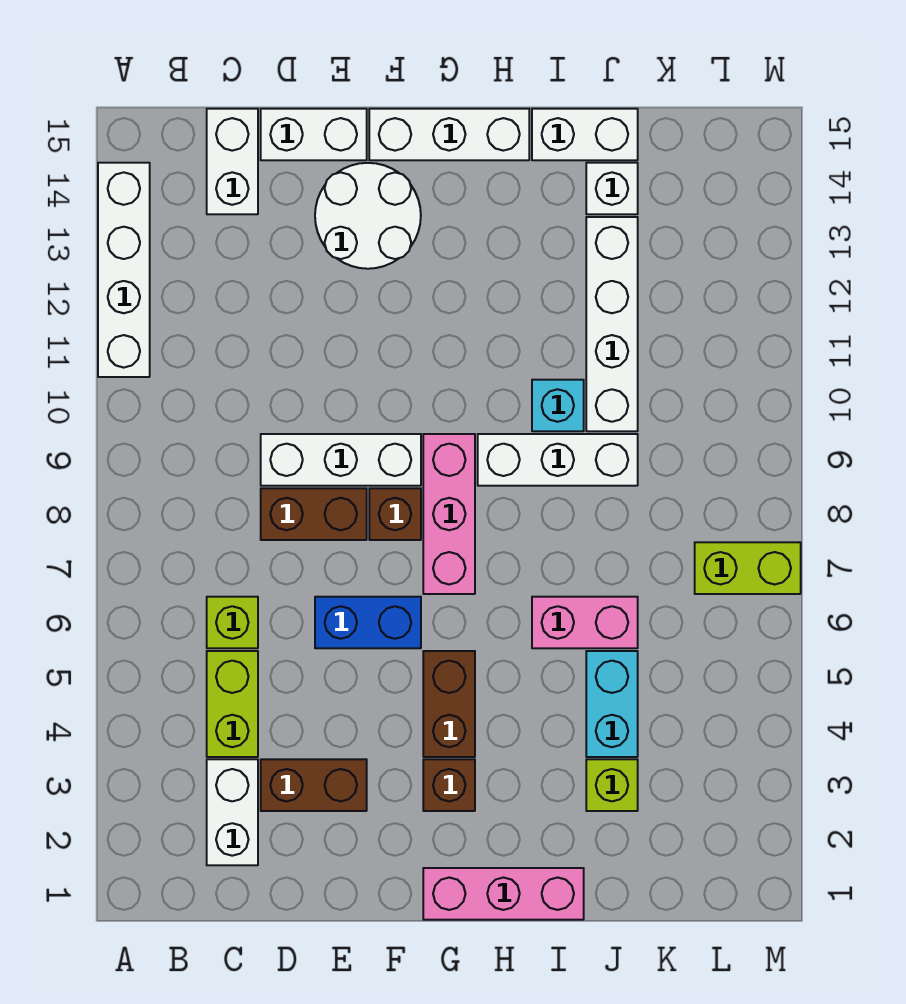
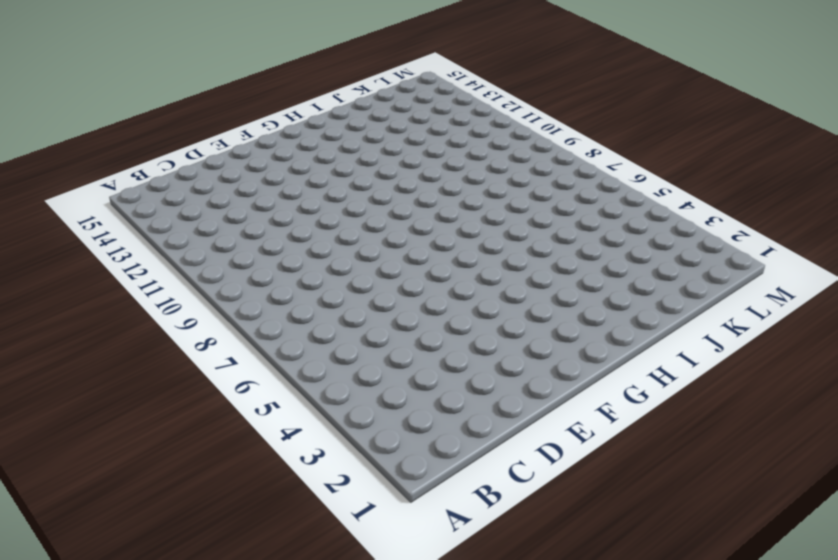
none -> white 1x4 brick [98,163,150,377]
none -> white 1x2 brick [207,759,258,865]
none -> lime 1x2 brick [207,651,258,757]

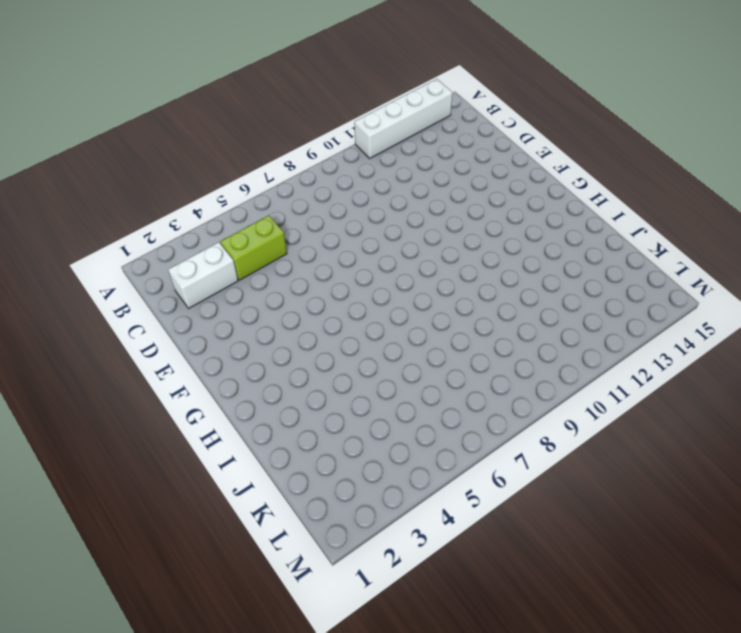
none -> lime 1x1 brick [207,597,258,648]
none -> white 1x2 brick [207,109,258,214]
none -> brown 1x2 brick [261,759,367,811]

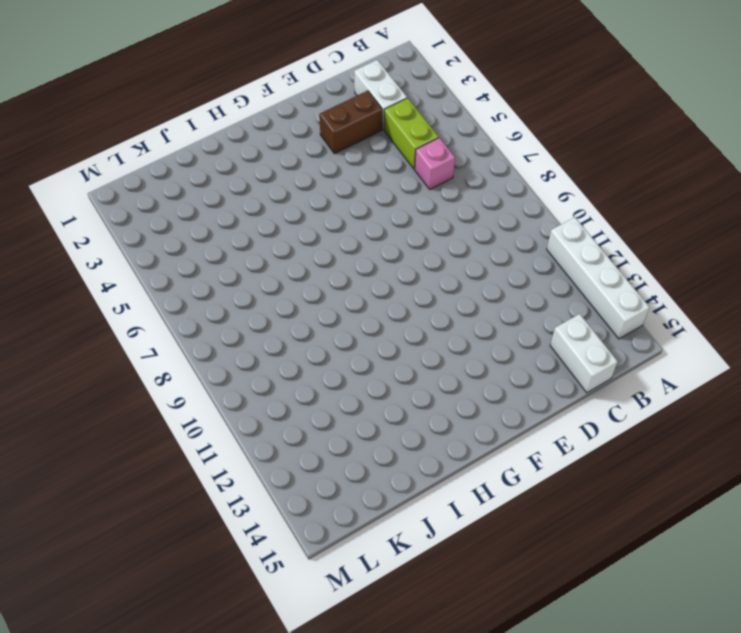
pink 1x1 brick [415,138,455,189] -> lime 1x1 brick [207,597,258,648]
none -> brown 1x2 brick [261,488,367,540]
none -> white 1x3 brick [261,434,421,486]
none -> white 1x2 brick [261,109,367,160]

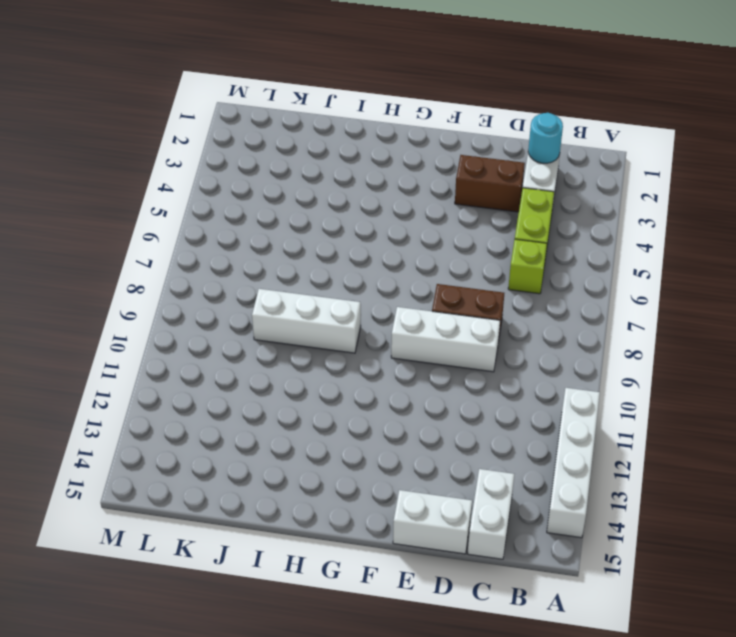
cyan 1x1 round brick [528,113,563,163] -> none
none -> blue 1x2 brick [315,597,421,648]
none -> white 2x2 round brick [315,163,421,269]
none -> brown 1x1 brick [369,488,421,540]

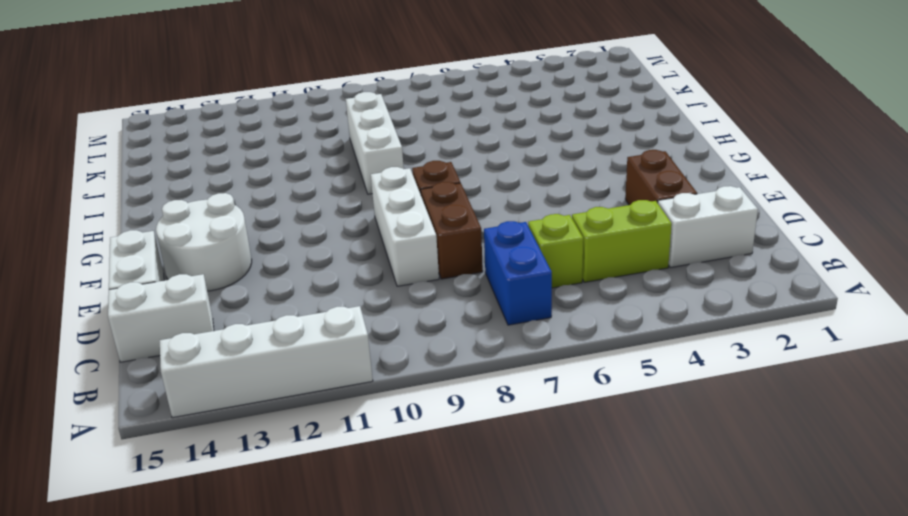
blue 1x2 brick [484,221,552,325] -> blue 1x2 brick moved to [315,597,421,648]
none -> white 1x3 brick [369,109,529,160]
none -> pink 1x3 brick [423,868,584,920]
none -> brown 1x1 brick [423,759,475,811]

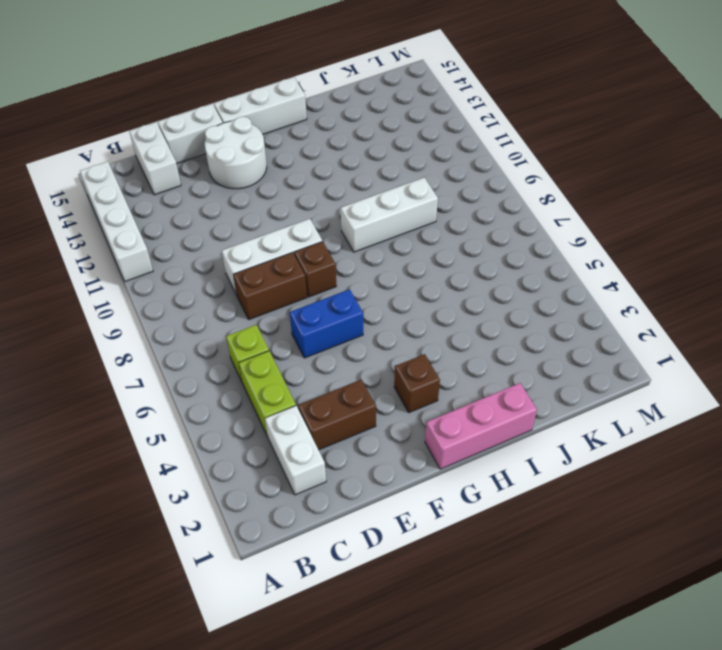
none -> brown 1x2 brick [423,651,475,757]
none -> pink 1x3 brick [423,434,475,594]
none -> pink 1x2 brick [532,597,638,648]

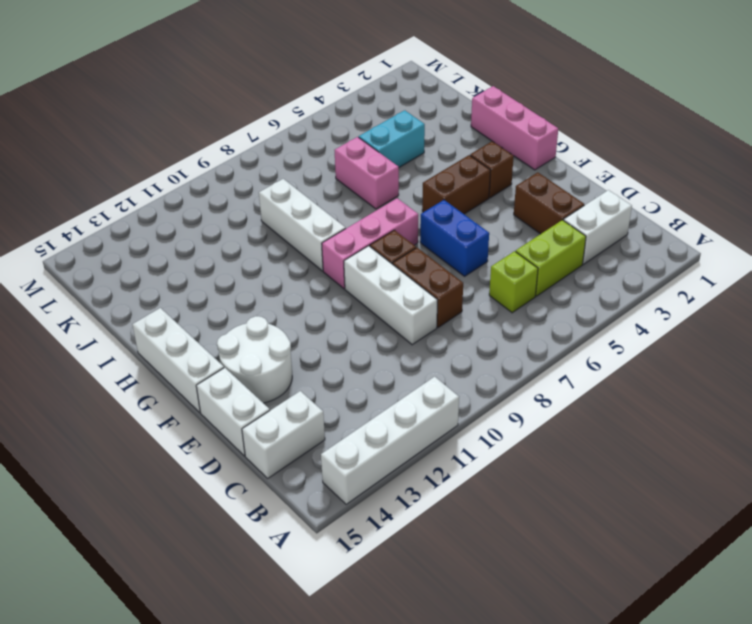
none -> cyan 1x1 brick [532,380,584,431]
none -> white 1x2 brick [532,109,638,160]
none -> lime 1x1 brick [586,759,638,811]

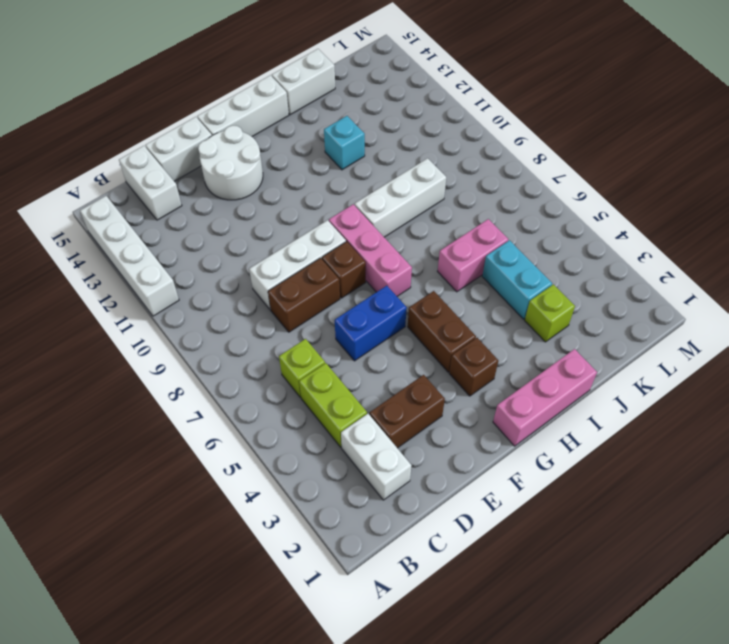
cyan 1x1 brick [324,116,365,170] -> cyan 1x1 brick moved to [532,380,584,431]
none -> white 1x4 brick [586,217,638,431]
none -> white 1x1 brick [586,163,638,214]
none -> lime 1x2 brick [695,542,801,594]

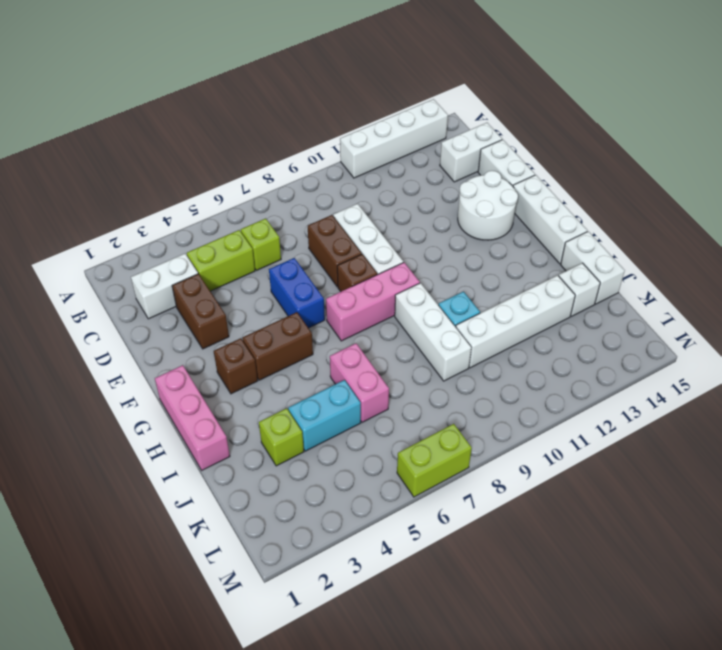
lime 1x2 brick [397,424,472,497] -> lime 1x2 brick turned to [695,542,801,594]

